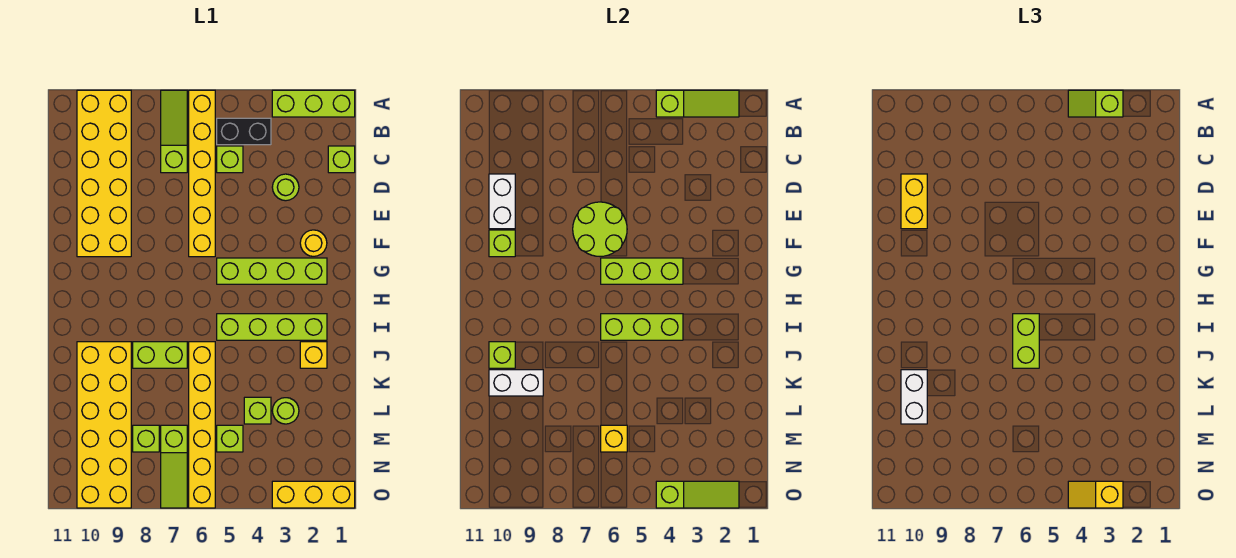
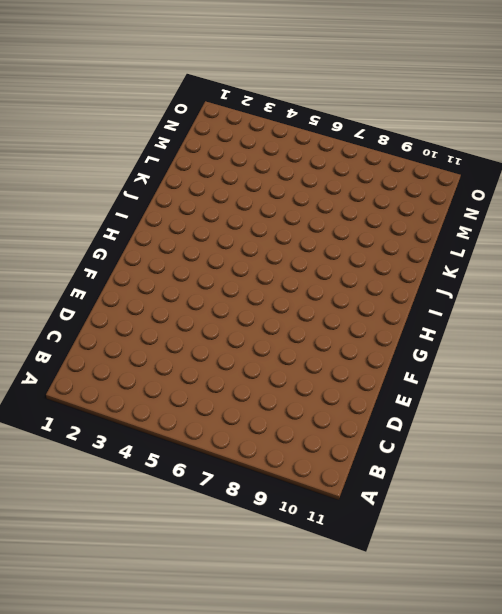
none -> lime 1x3 brick [272,90,355,117]
none -> yellow 1x6 brick [189,90,215,257]
none -> lime 1x3 slope [161,90,187,173]
none -> yellow 2x6 brick [77,90,131,257]

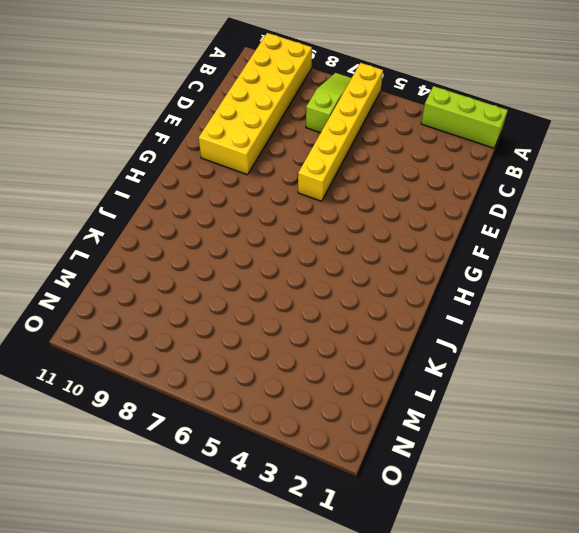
none -> black 1x2 brick [217,118,271,145]
none -> lime 1x1 brick [328,146,355,173]
none -> lime 1x1 brick [217,146,243,173]
none -> lime 1x1 round brick [272,174,299,201]

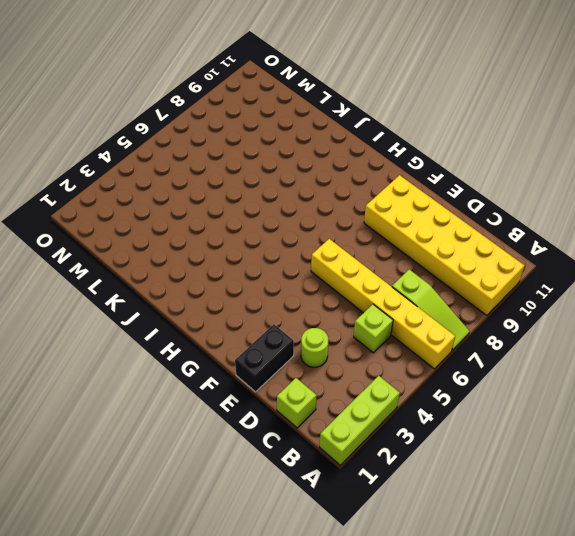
black 1x2 brick [235,324,294,392] -> black 1x2 brick moved to [217,118,271,145]
none -> yellow 1x1 round brick [300,230,327,256]
none -> lime 1x4 brick [217,258,327,284]
none -> lime 1x4 brick [217,314,327,340]
none -> yellow 1x1 brick [300,342,327,368]

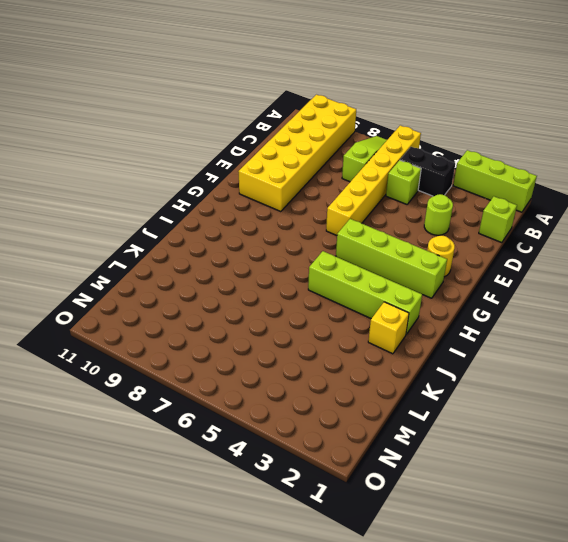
none -> yellow 1x6 brick [189,342,215,508]
none -> lime 1x2 brick [133,342,187,368]
none -> yellow 2x6 brick [77,342,131,508]
none -> lime 1x1 round brick [272,398,299,424]

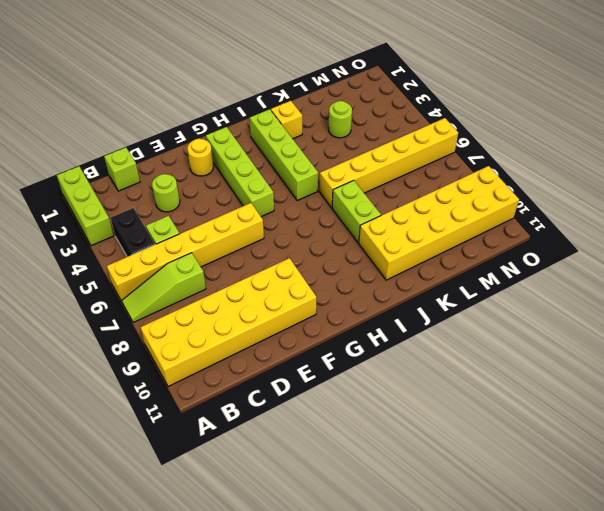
none -> lime 1x1 brick [244,397,271,424]
none -> lime 1x1 brick [217,425,243,452]
none -> lime 1x3 slope [161,425,187,508]
none -> lime 1x1 brick [133,425,159,452]

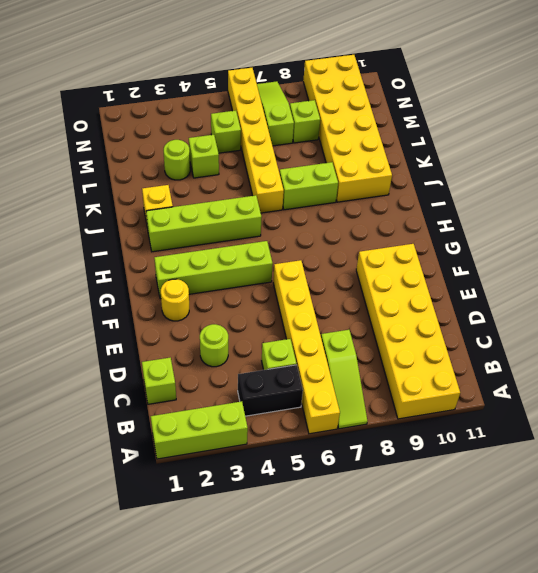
none -> yellow 1x3 brick [272,481,355,508]
none -> lime 1x3 slope [656,90,739,117]
none -> white 1x2 brick [489,174,515,229]
none -> lime 2x2 round brick [573,202,627,256]

